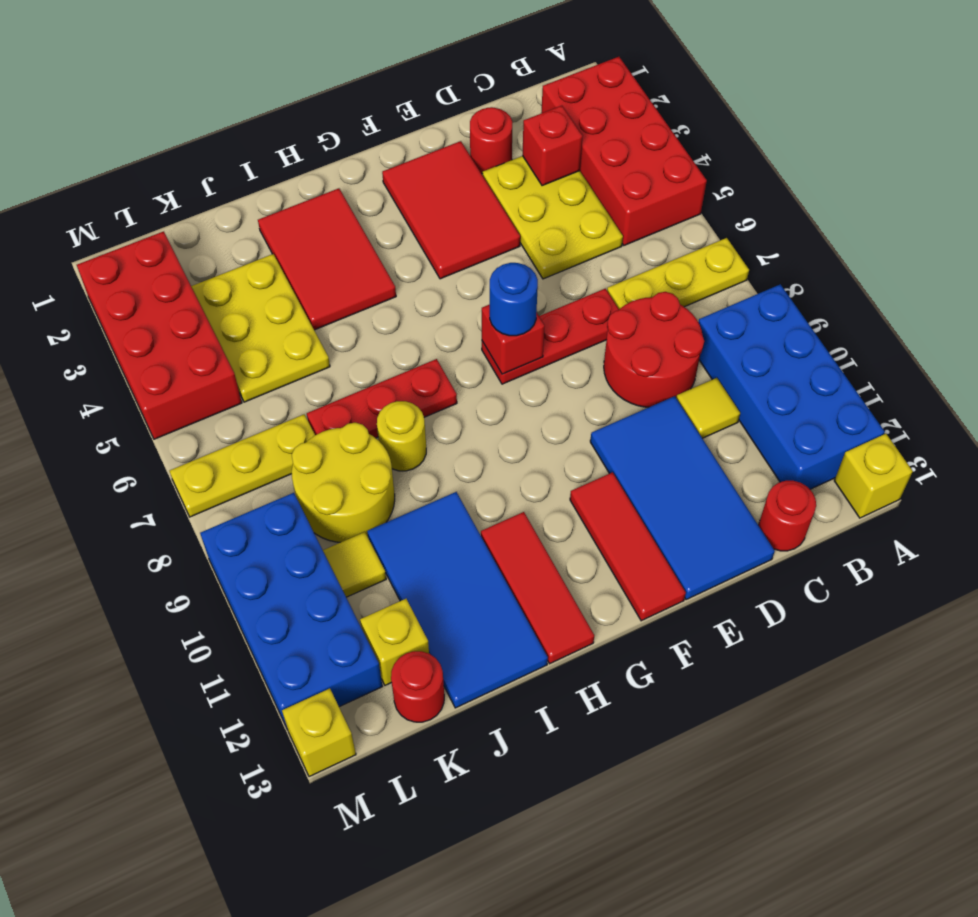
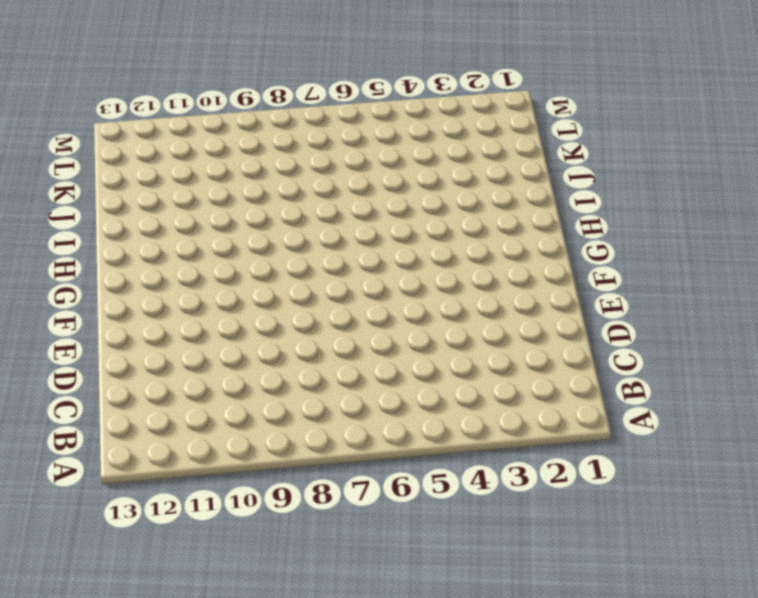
none -> red 2x4 brick [541,57,707,245]
none -> yellow 1x3 plate [607,238,749,309]
none -> blue 2x4 brick [698,284,885,489]
none -> yellow 1x1 brick [834,434,913,518]

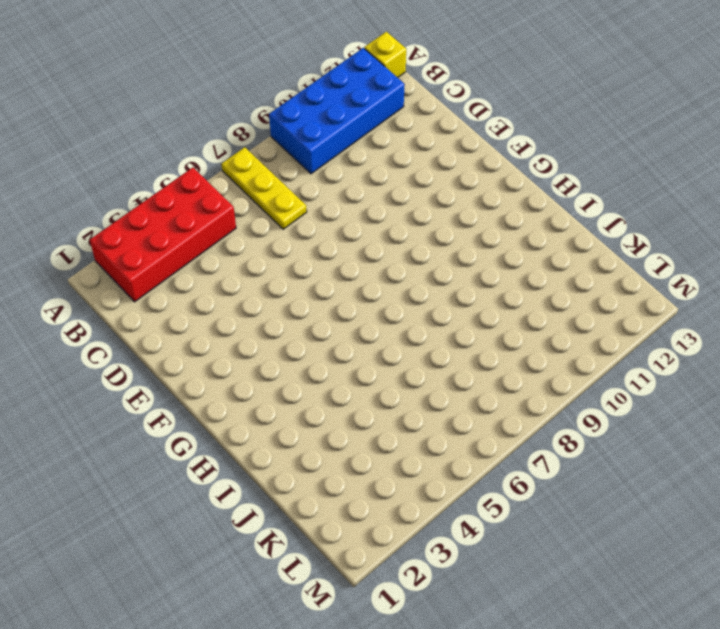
none -> yellow 2x3 plate [483,156,623,279]
none -> red 2x2 round brick [604,292,704,407]
none -> yellow 1x1 tile [677,378,740,438]
none -> red 1x1 round brick [758,481,816,551]

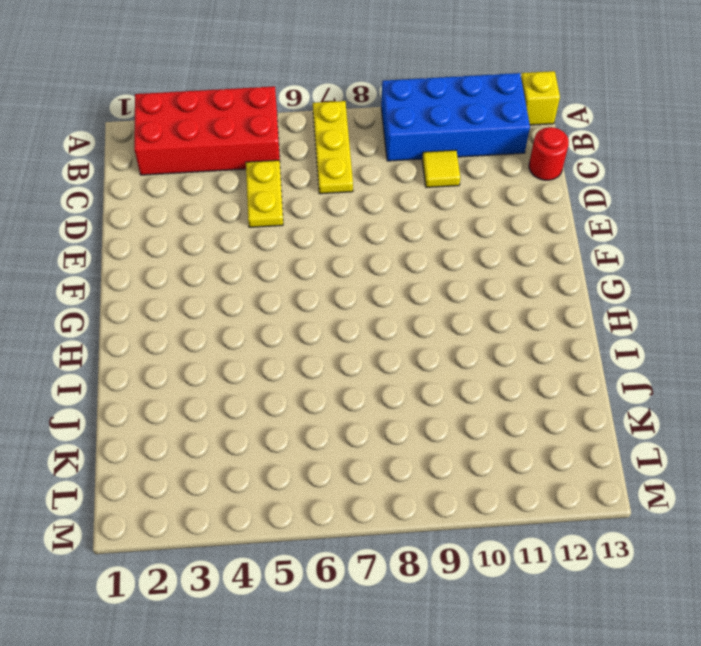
yellow 1x2 plate [246,160,283,227] -> yellow 2x3 plate [483,156,623,279]
none -> red 2x2 round brick [604,292,704,407]
none -> red 1x1 round brick [470,107,512,174]
none -> red 1x3 plate [482,289,619,384]
none -> blue 2x4 tile [590,396,775,600]

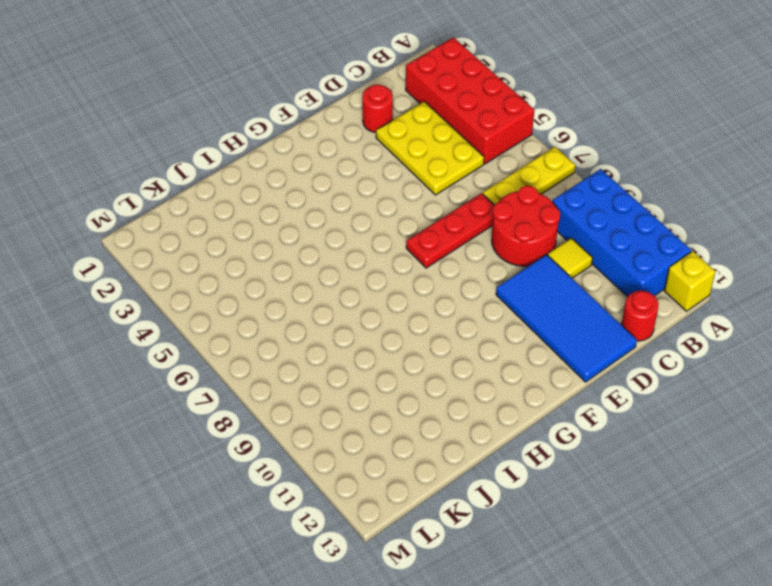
none -> red 2x3 tile [382,141,520,279]
none -> red 1x3 tile [570,472,686,621]
none -> red 2x3 tile [258,188,396,330]
none -> red 1x3 plate [307,359,457,438]

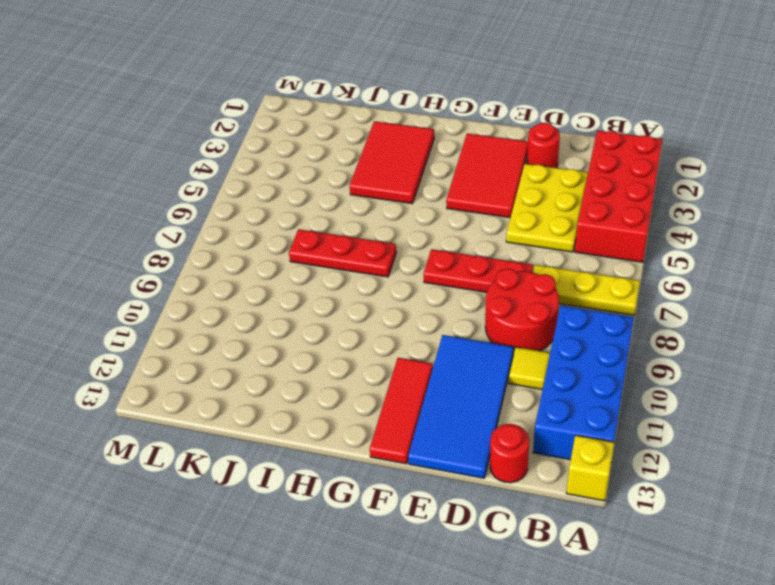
none -> red 1x3 tile [481,512,594,664]
none -> yellow 1x1 round brick [377,401,426,471]
none -> blue 2x4 tile [367,492,548,708]
none -> yellow 2x3 plate [191,254,330,402]

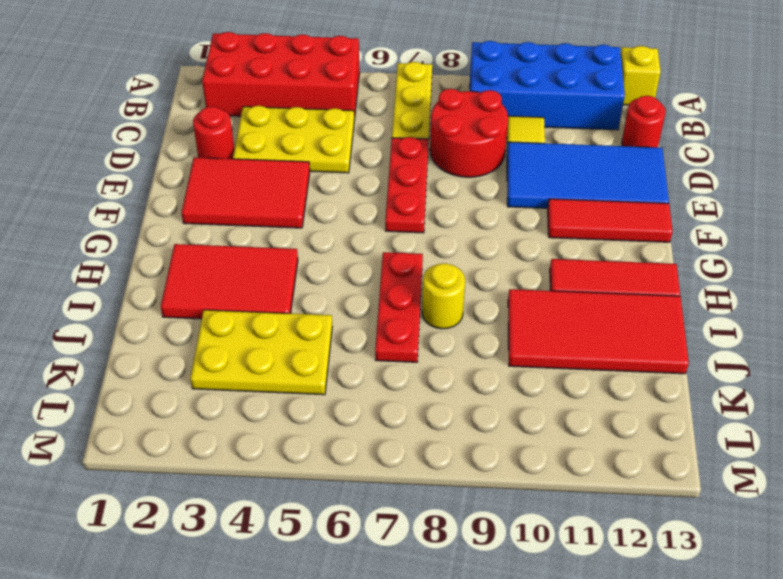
red 2x4 tile [508,289,689,374] -> blue 2x4 tile [367,492,548,708]
none -> yellow 2x2 round brick [292,423,395,542]
none -> yellow 1x3 plate [170,415,315,517]
none -> yellow 1x1 tile [323,532,386,597]
none -> yellow 1x1 brick [360,599,429,685]

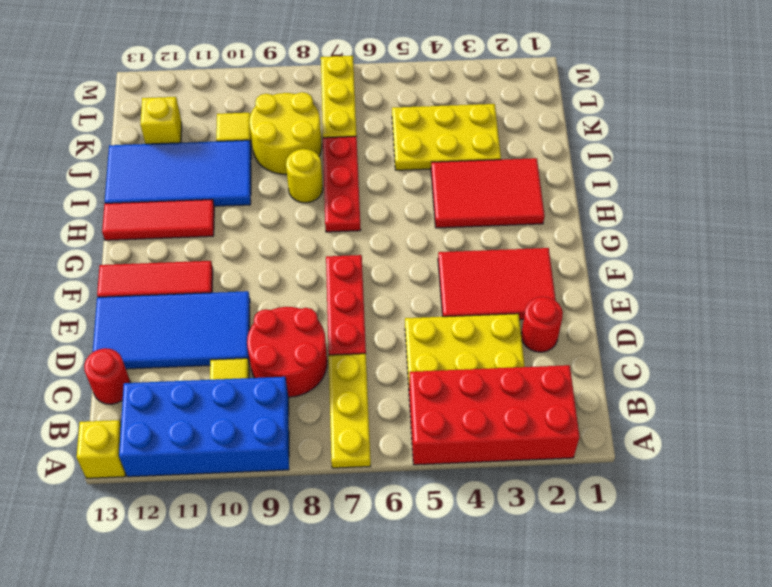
none -> red 1x1 round brick [391,651,444,722]
none -> red 2x4 brick [77,231,242,439]
none -> blue 2x4 brick [200,493,382,730]
none -> yellow 1x1 brick [282,689,356,777]

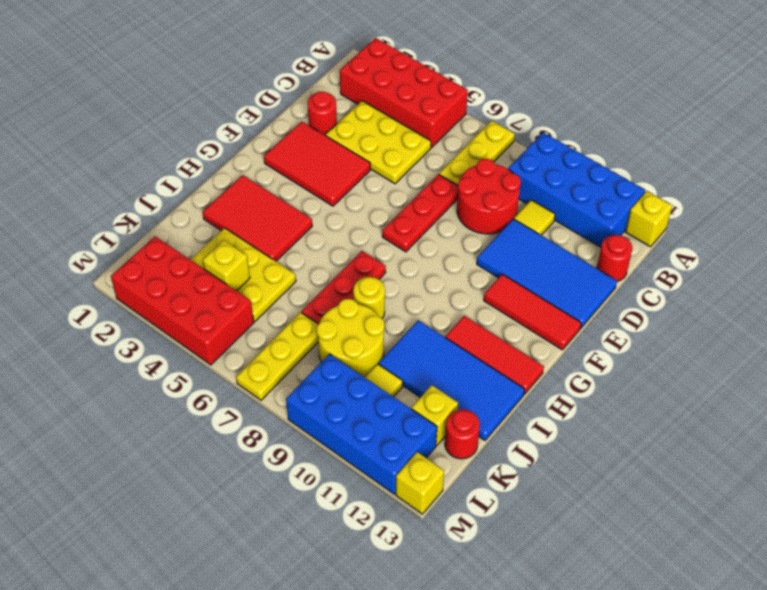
yellow 1x1 brick [203,240,250,291] -> none
none -> red 1x1 brick [522,106,583,186]
none -> red 1x1 brick [482,304,545,374]
none -> blue 1x1 round brick [490,263,538,336]

